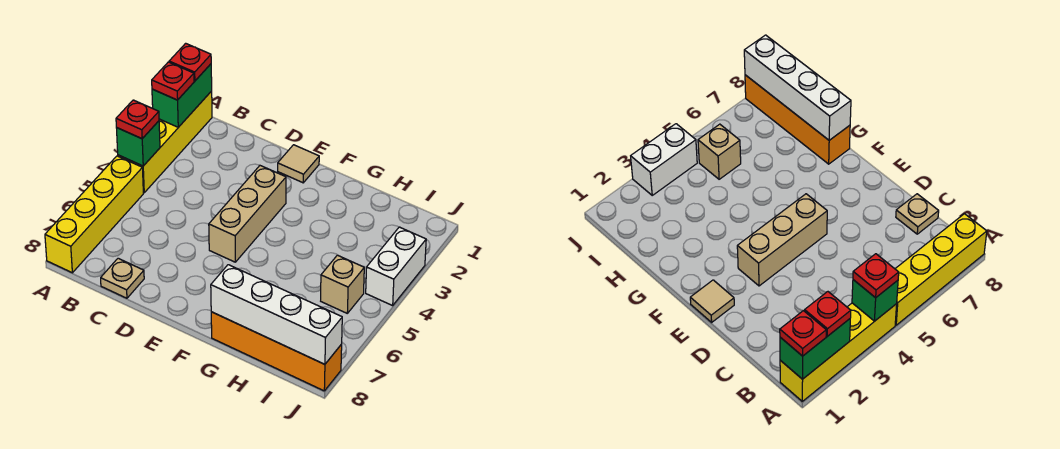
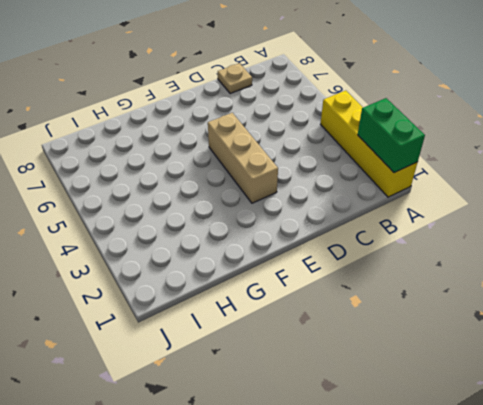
none -> yellow 1x4 brick [45,156,143,273]
none -> tan 1x1 tile [278,145,319,183]
none -> orange 1x4 brick [211,312,342,391]

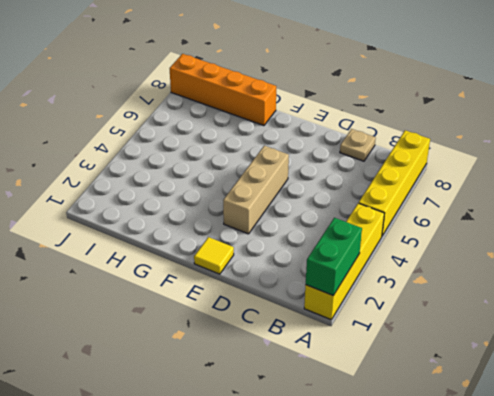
yellow 1x1 tile [194,237,234,274] -> tan 1x1 tile [278,145,319,183]
none -> tan 1x1 brick [321,255,364,313]
none -> white 1x2 brick [366,227,426,306]
none -> green 1x1 brick [117,121,160,166]

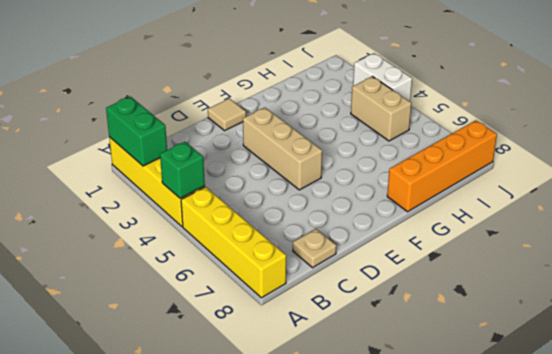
tan 1x2 brick [351,77,411,141] -> tan 1x1 brick [321,255,364,313]
none -> white 1x4 brick [211,265,342,364]
none -> red 1x1 plate [169,43,211,81]
none -> red 1x1 plate [152,62,194,100]

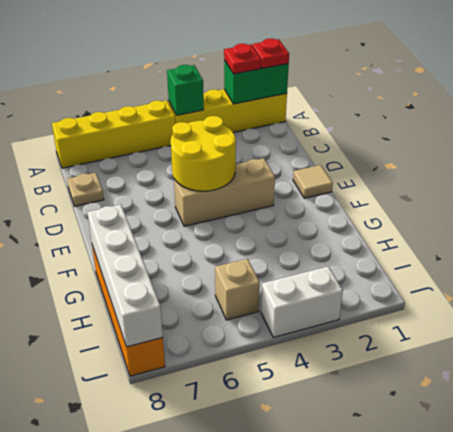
yellow 2x2 round brick [171,116,236,191] -> none
none -> red 1x1 plate [116,100,159,139]

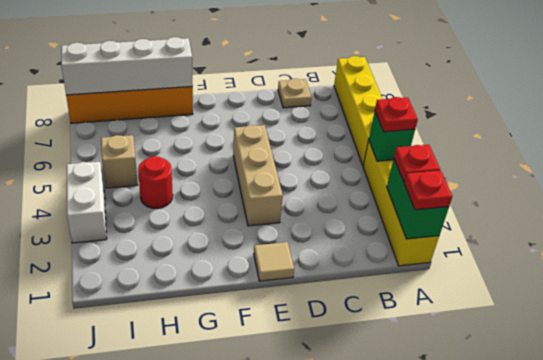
red 1x1 round brick [138,156,173,208] -> none

